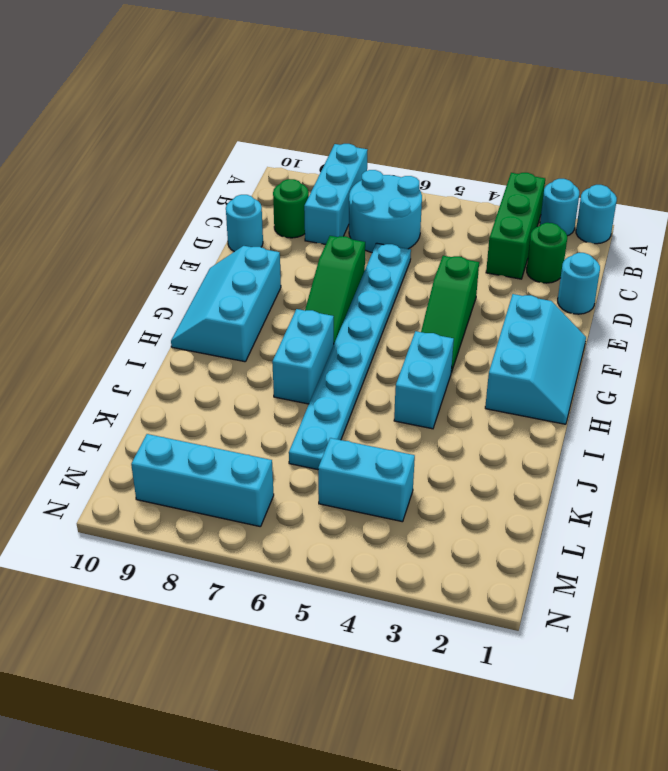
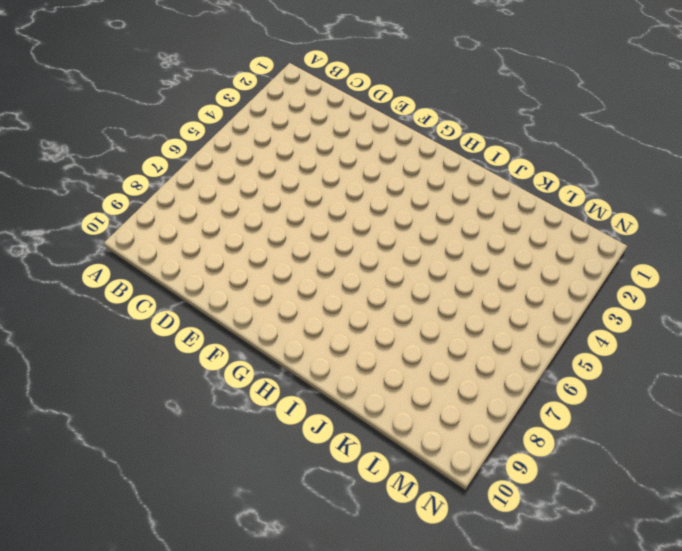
none -> cyan 1x1 round brick [576,185,617,244]
none -> cyan 1x1 round brick [540,179,579,236]
none -> green 1x3 brick [486,173,545,279]

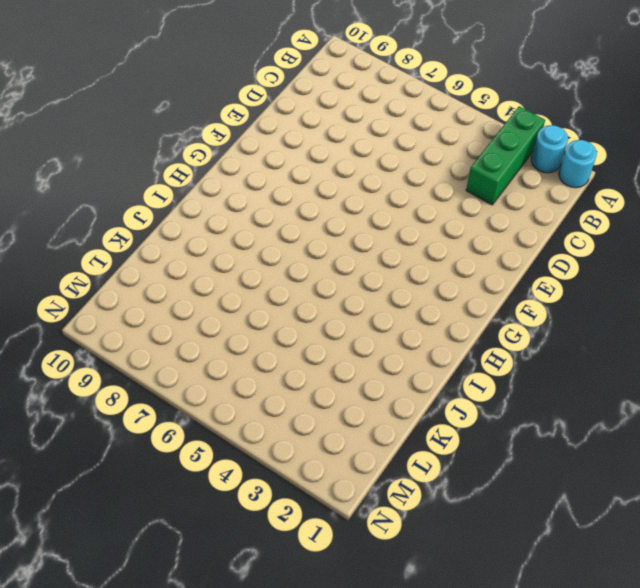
none -> cyan 1x3 brick [304,144,368,244]
none -> cyan 2x2 round brick [349,170,422,252]
none -> green 1x1 round brick [527,223,567,283]

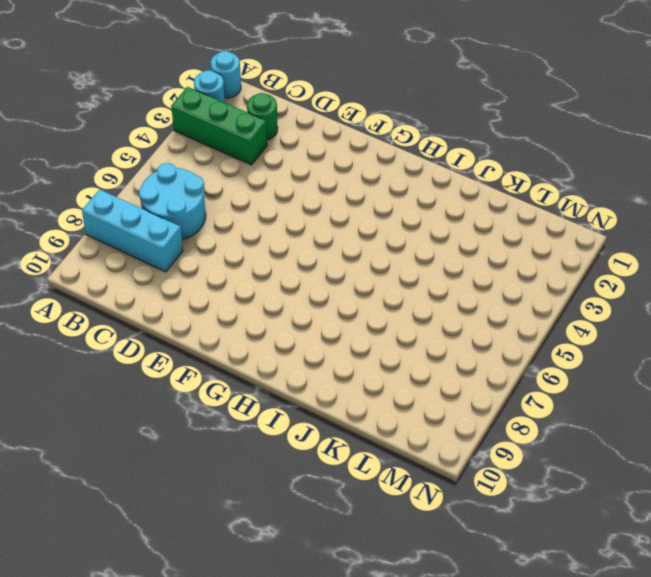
none -> green 1x1 round brick [273,179,309,238]
none -> cyan 1x1 round brick [558,253,600,314]
none -> cyan 1x8 plate [289,243,411,470]

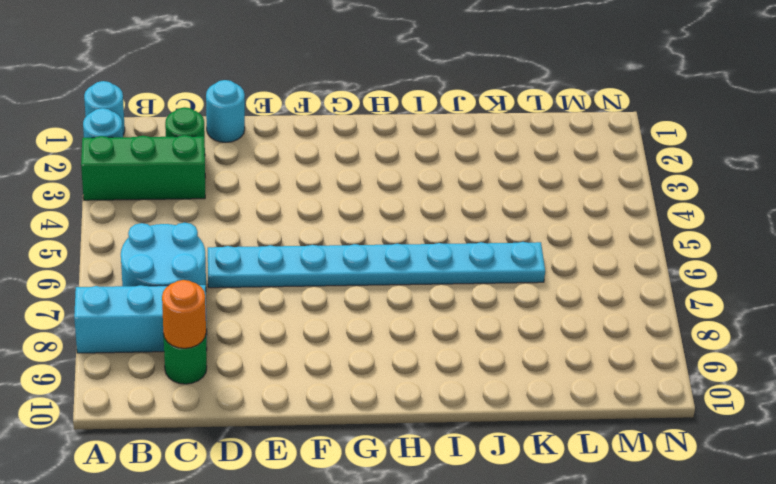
orange 1x1 round brick [162,280,206,348] -> none
none -> cyan 1x1 round brick [226,195,263,252]
none -> green 1x3 slope [421,256,479,373]
none -> green 1x3 slope [305,236,365,343]

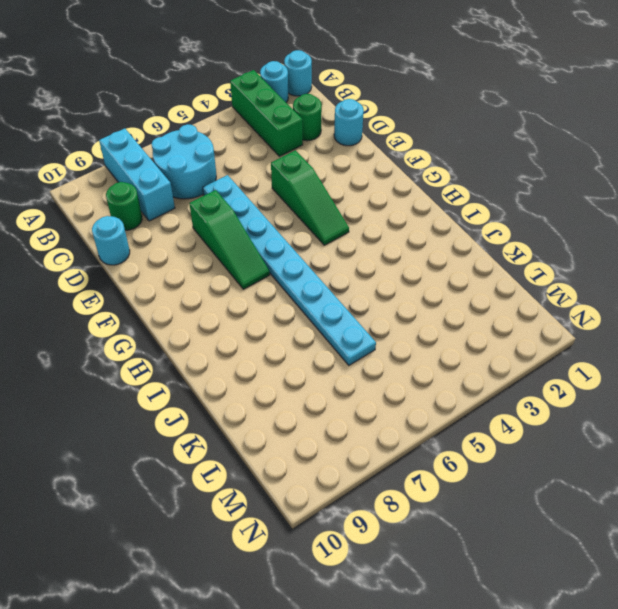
none -> cyan 2x3 slope [485,294,586,424]
none -> cyan 2x3 slope [171,246,281,362]
none -> cyan 1x2 brick [394,331,454,429]

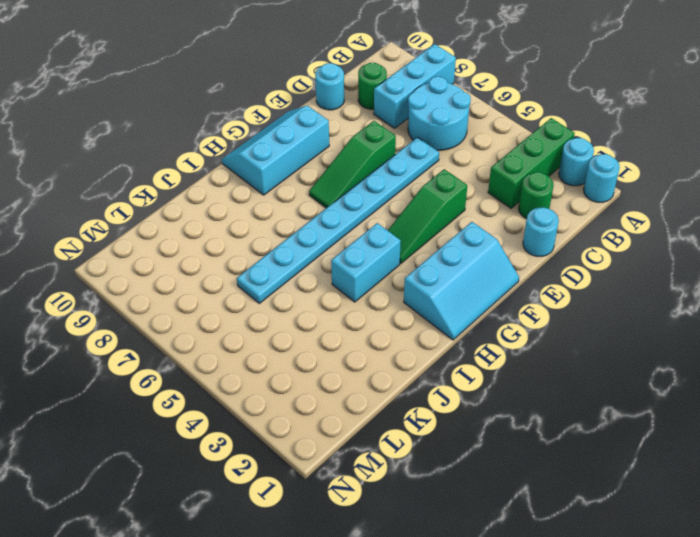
none -> cyan 1x2 brick [272,309,334,404]
none -> cyan 1x2 brick [318,438,415,522]
none -> cyan 1x3 brick [131,434,274,527]

